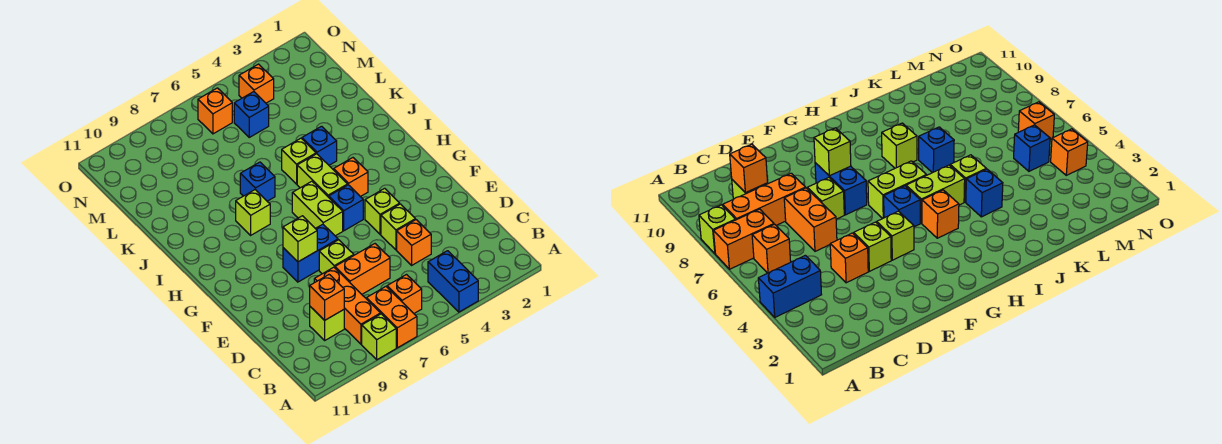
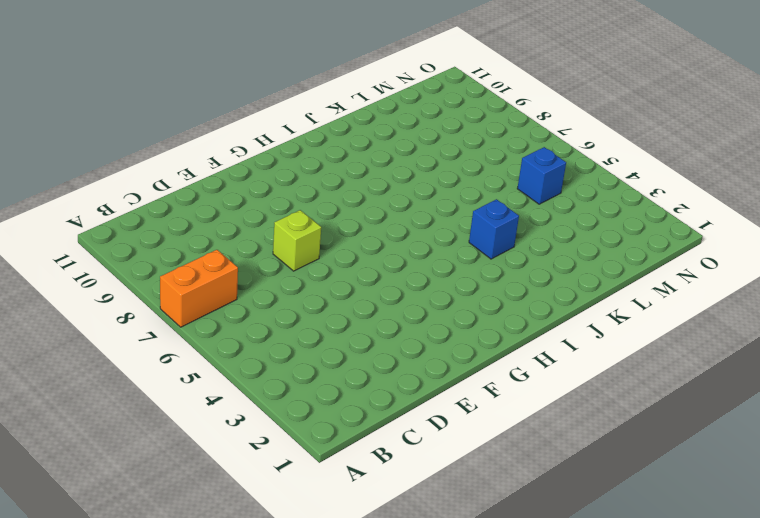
none -> blue 1x2 brick [428,251,478,312]
none -> lime 1x1 brick [362,314,396,360]
none -> orange 1x1 brick [387,275,422,313]

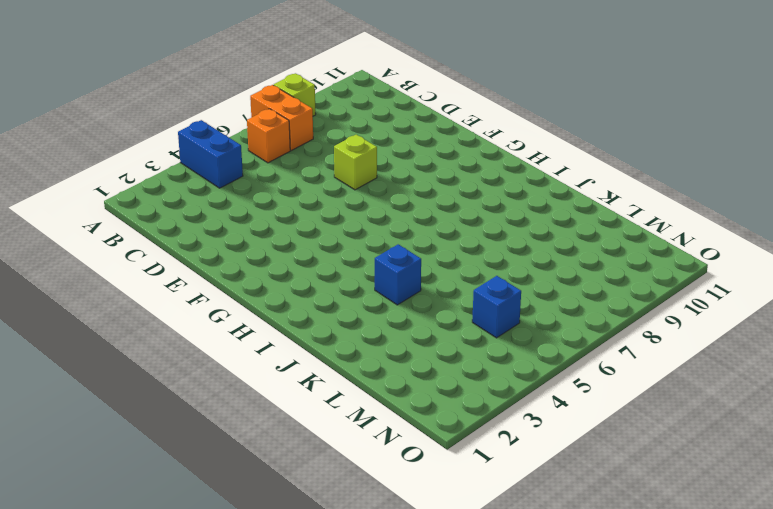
none -> orange 1x3 brick [314,267,381,344]
none -> lime 1x1 brick [310,307,344,340]
none -> orange 1x1 brick [397,220,431,265]

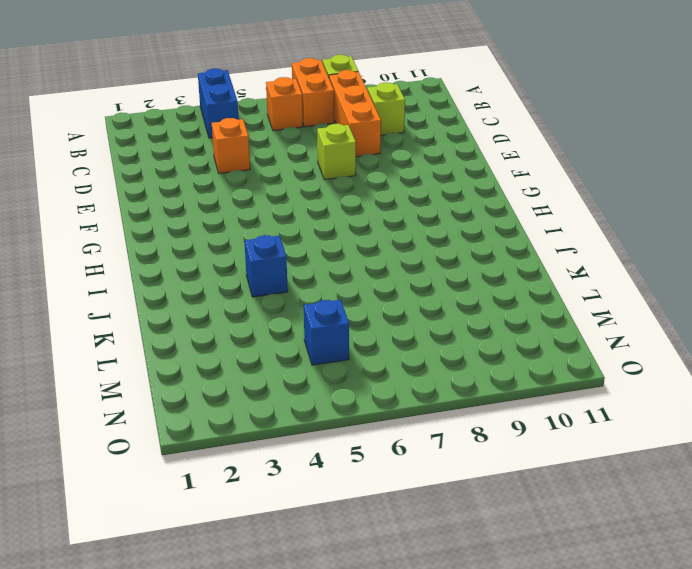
none -> orange 1x2 brick [335,244,390,294]
none -> lime 1x1 brick [381,204,415,250]
none -> lime 1x1 brick [365,188,400,234]

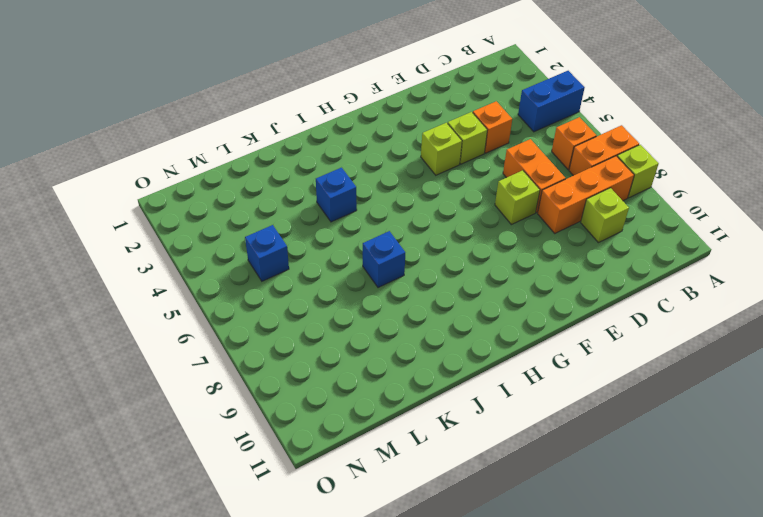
none -> blue 1x2 brick [283,224,338,282]
none -> blue 1x1 brick [329,185,363,231]
none -> lime 1x2 brick [292,181,343,236]

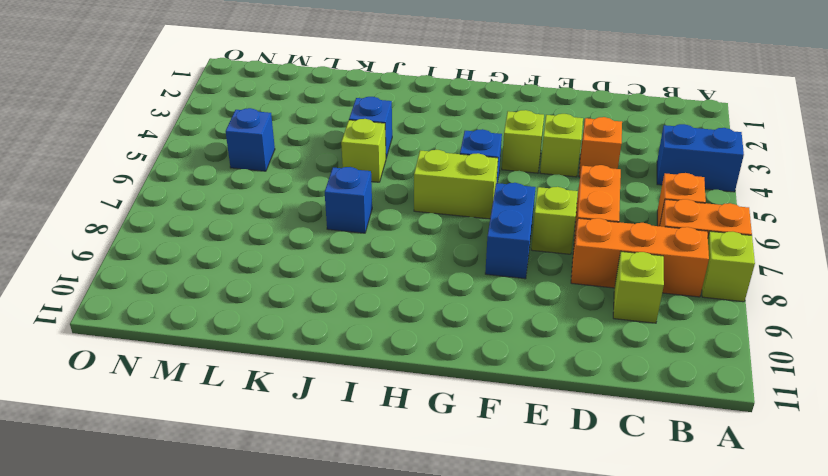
none -> orange 1x1 brick [334,158,368,197]
none -> lime 1x2 brick [297,154,348,197]
none -> lime 1x1 brick [236,190,270,235]

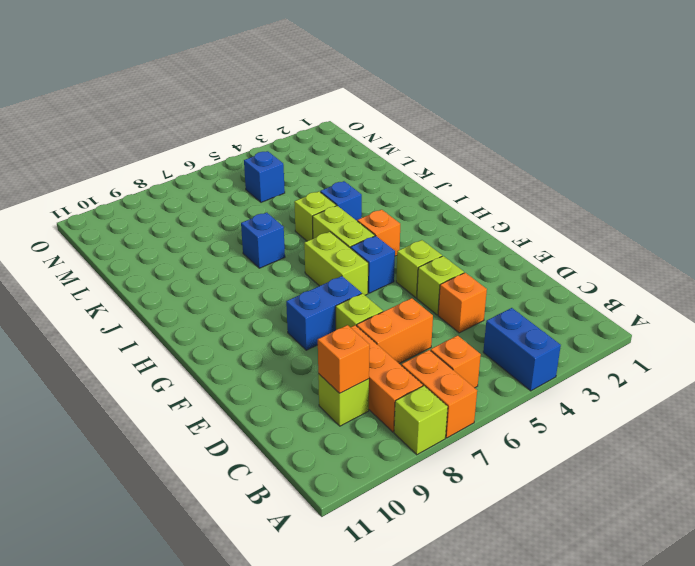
none -> lime 1x1 brick [236,190,270,235]
none -> orange 1x1 brick [239,64,274,103]
none -> orange 1x1 brick [198,88,232,134]

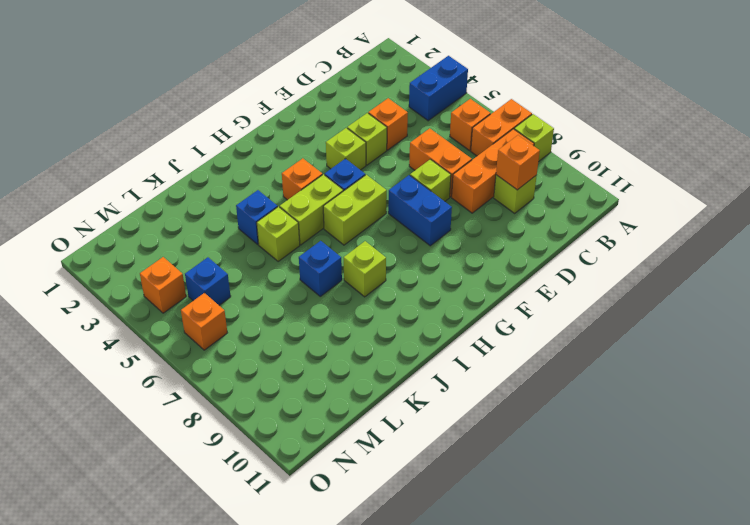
none -> lime 1x1 brick [283,216,317,262]

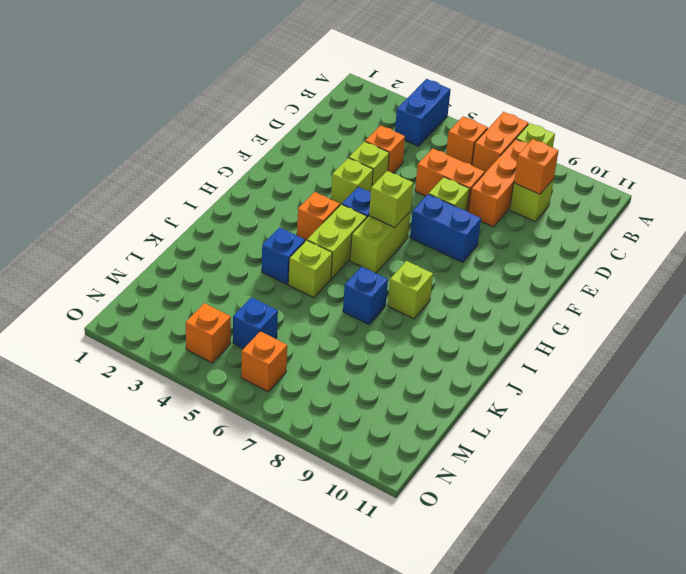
lime 1x1 brick [369,171,413,227] -> lime 1x1 brick moved to [283,216,317,262]

